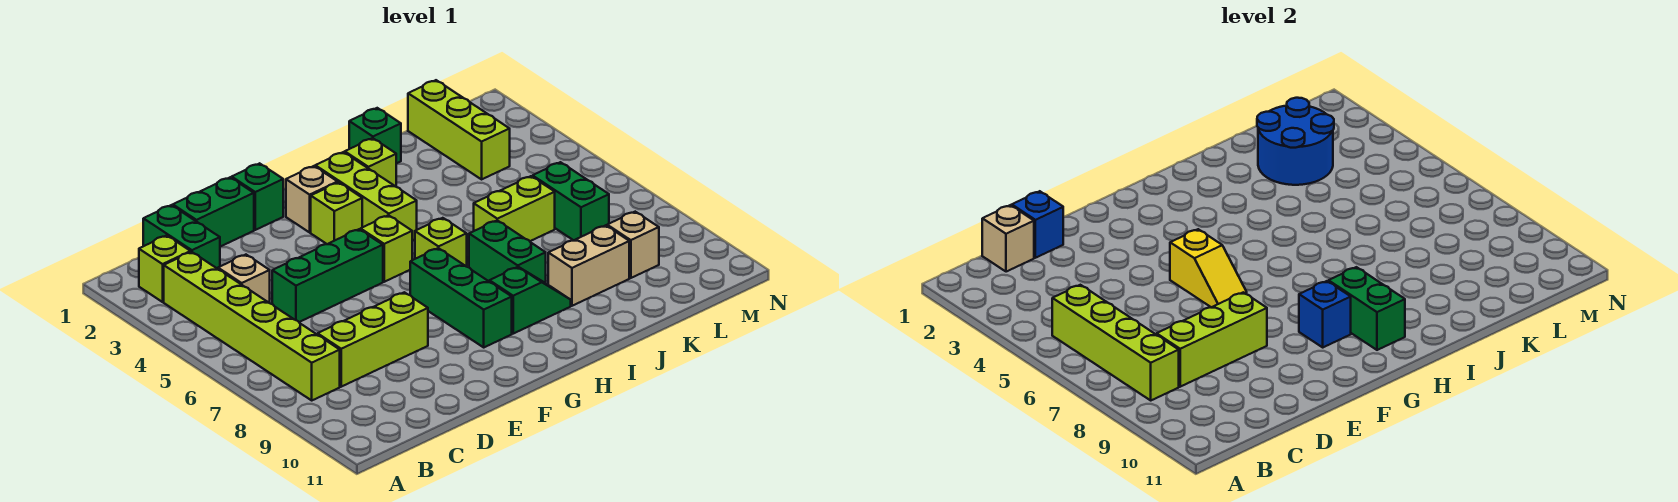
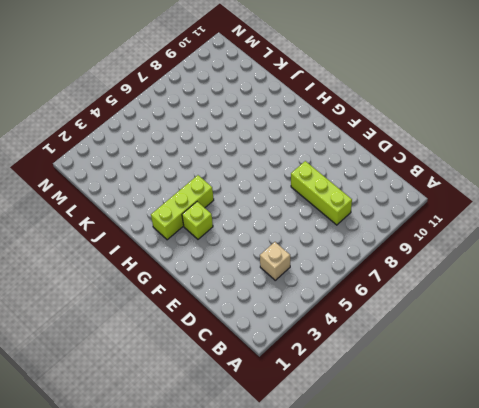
none -> lime 1x1 brick [139,236,191,302]
none -> lime 1x6 brick [164,252,340,400]
none -> green 1x2 brick [143,205,220,269]
none -> green 1x2 brick [173,177,254,247]

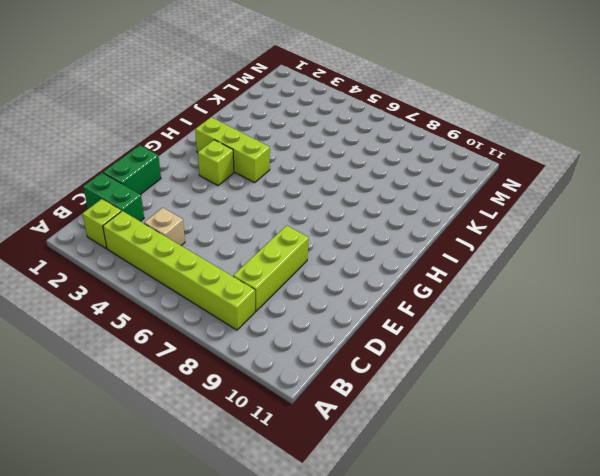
none -> green 1x3 brick [272,229,383,322]
none -> green 1x1 brick [232,163,283,230]
none -> tan 1x1 brick [286,166,338,232]
none -> lime 1x1 brick [361,215,412,282]

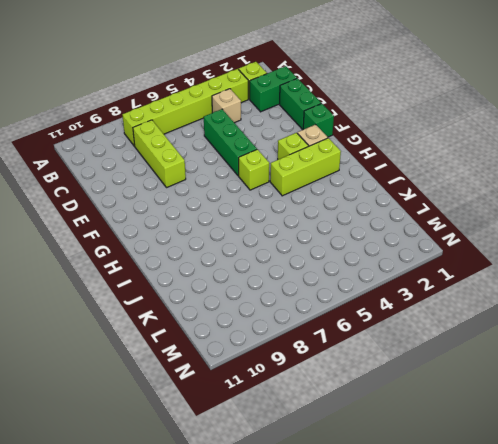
none -> green 1x3 brick [410,248,512,347]
none -> lime 1x1 brick [415,218,467,267]
none -> green 1x2 slope [490,267,571,334]
none -> lime 1x1 brick [345,138,396,187]

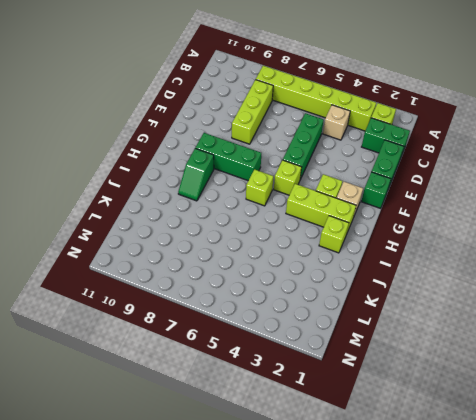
none -> green 1x2 brick [469,220,546,283]
none -> green 1x1 brick [349,108,401,163]
none -> lime 1x2 brick [474,176,555,241]
none -> tan 1x2 brick [548,225,629,306]

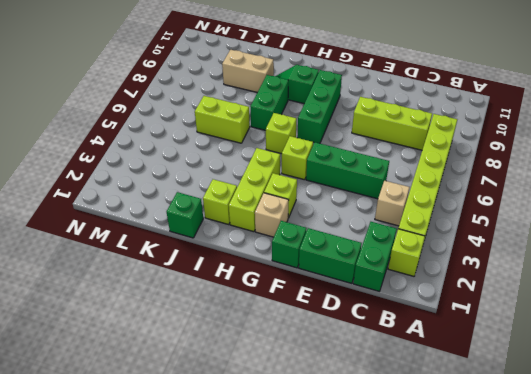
none -> lime 1x3 brick [408,80,510,179]
none -> green 1x2 brick [533,162,609,240]
none -> tan 1x1 brick [607,212,659,278]
none -> lime 1x4 brick [1052,285,1179,400]

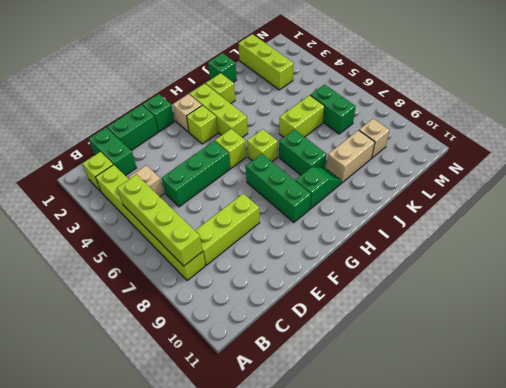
none -> tan 1x1 brick [982,205,1034,272]
none -> lime 1x3 brick [1157,292,1267,387]
none -> blue 1x1 brick [1012,191,1063,258]
none -> yellow 1x2 slope [1170,229,1247,307]

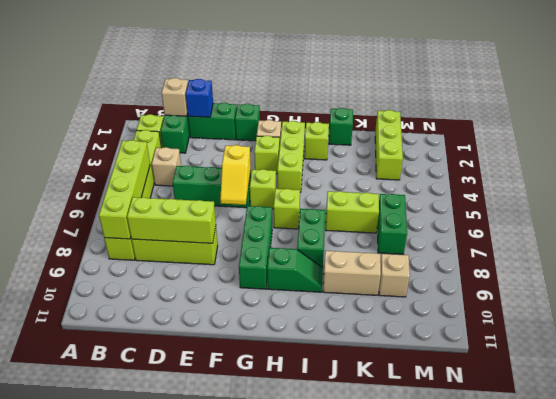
none -> blue 1x1 brick [1299,281,1351,347]
none -> green 1x2 brick [1329,267,1405,350]
none -> blue 2x2 round brick [1257,98,1334,185]

